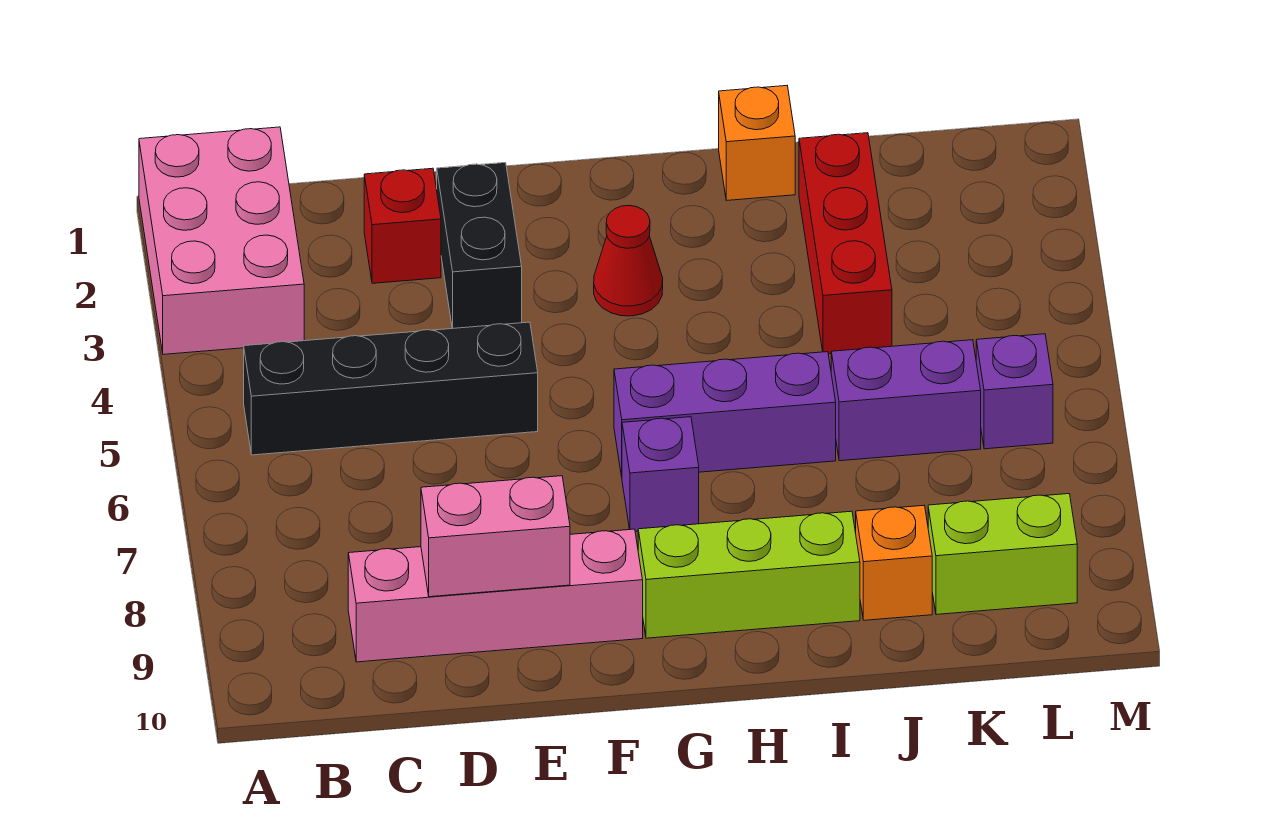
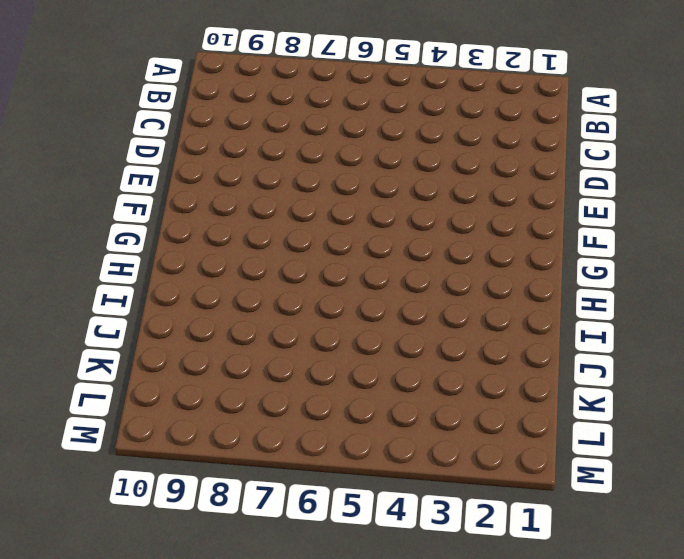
none -> pink 2x3 brick [139,127,304,354]
none -> black 1x4 brick [244,322,538,455]
none -> pink 1x4 brick [348,529,643,662]

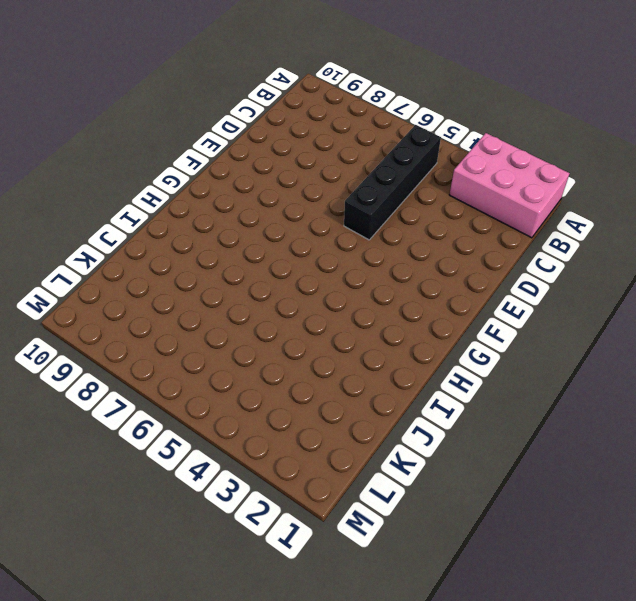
none -> pink 1x4 brick [348,529,643,662]
none -> red 1x1 brick [364,168,441,283]
none -> black 1x2 brick [437,163,522,328]

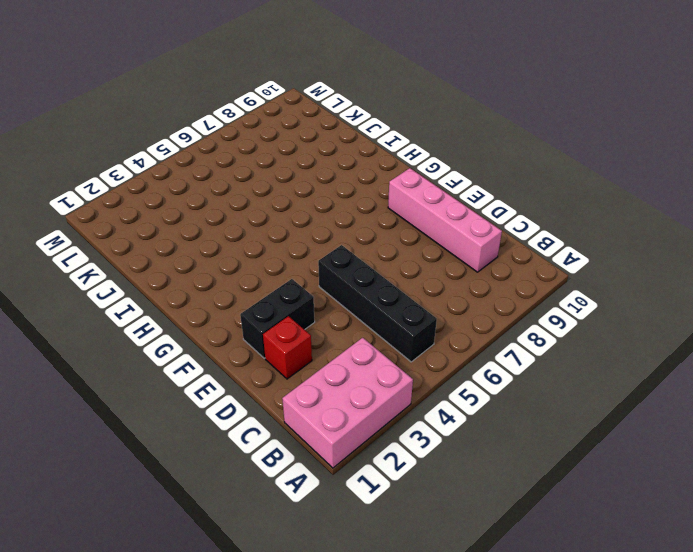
none -> red 1x1 cone [594,205,663,316]
none -> purple 1x3 brick [614,352,836,477]
none -> purple 1x1 brick [622,417,699,531]

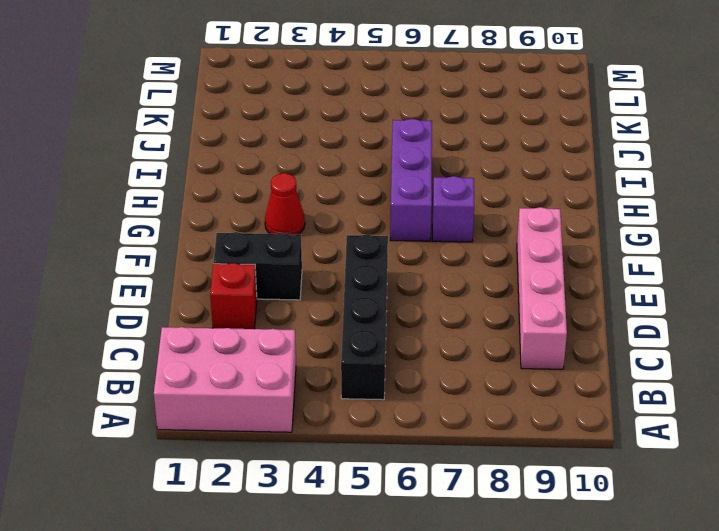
none -> lime 1x3 brick [638,511,860,638]
none -> orange 1x1 brick [719,86,795,200]
none -> red 1x3 brick [799,133,892,354]

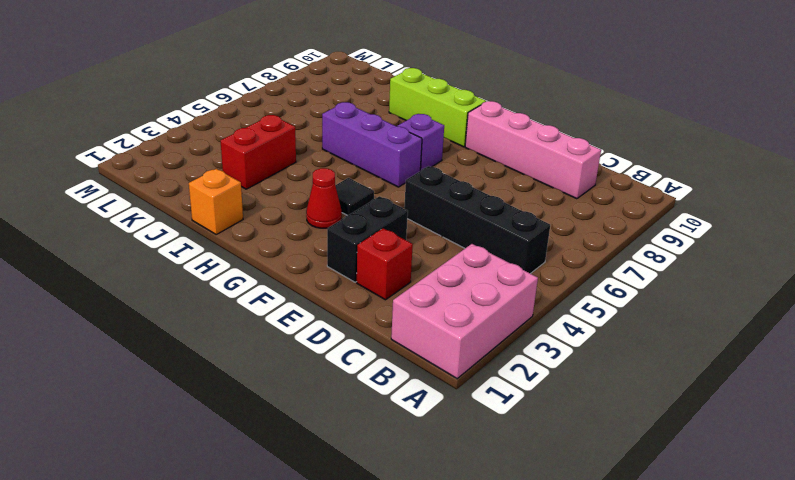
black 1x1 tile [335,178,374,215] -> none
red 1x2 brick [221,115,296,189] -> red 1x3 brick [799,133,892,354]
none -> purple 1x2 brick [831,340,981,461]
none -> orange 1x1 brick [856,505,932,620]
none -> lime 1x2 brick [928,494,1077,615]

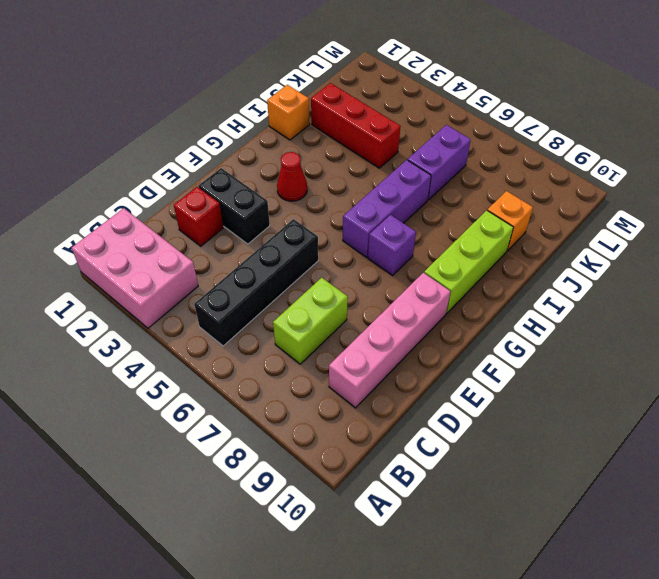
lime 1x2 brick [273,278,348,364] -> lime 1x2 brick moved to [928,494,1077,615]
none -> purple 1x1 brick [976,334,1053,449]
none -> pink 1x2 brick [421,476,570,597]

